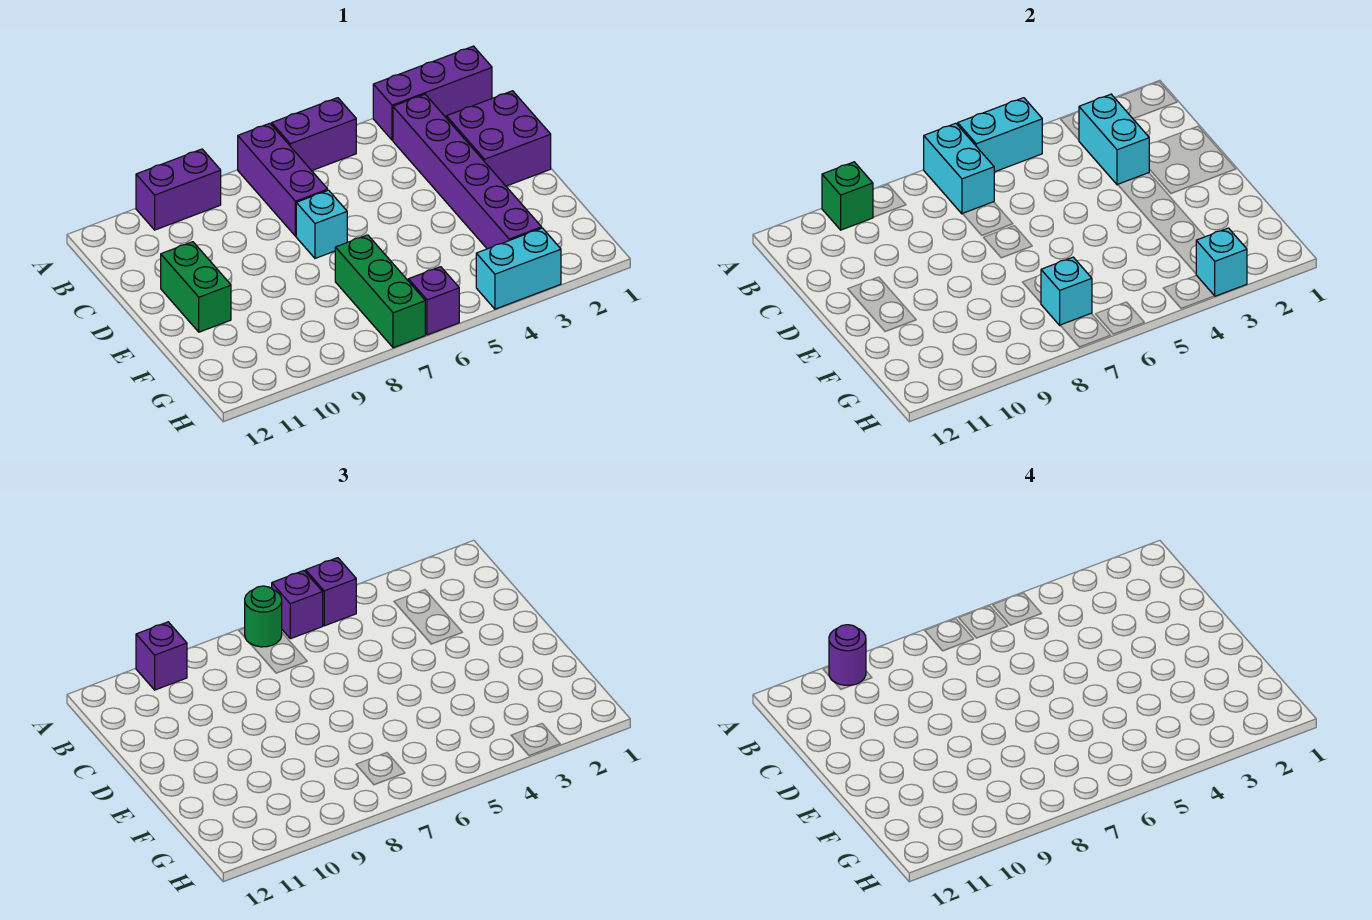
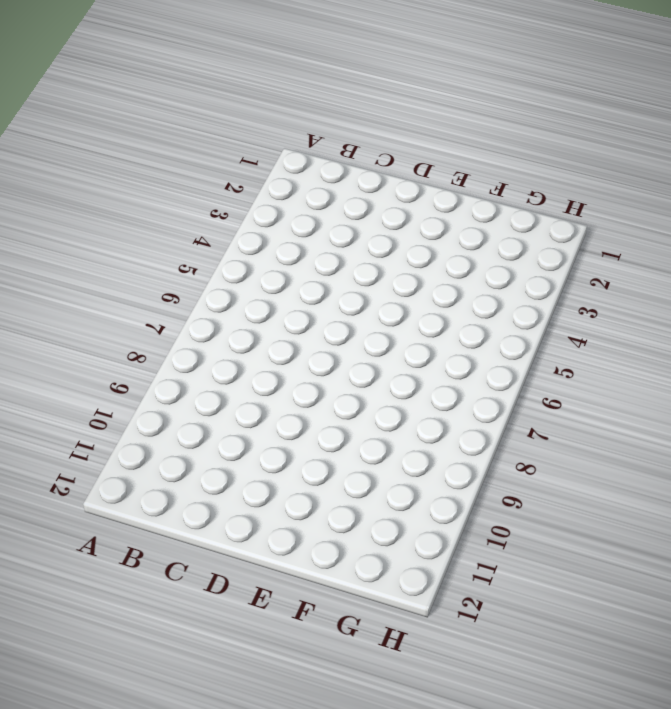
none -> purple 1x3 brick [373,46,492,140]
none -> purple 1x2 brick [272,98,356,171]
none -> purple 1x3 brick [238,123,328,236]

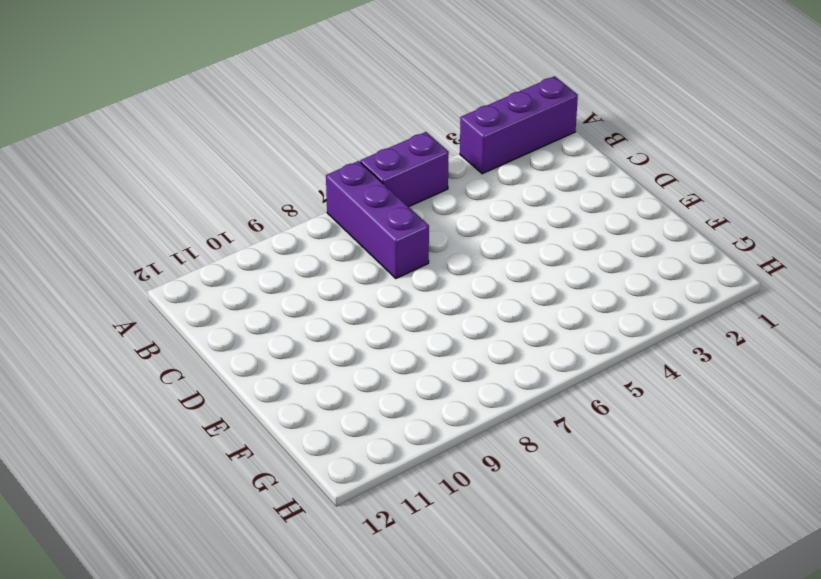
none -> purple 1x2 brick [136,149,221,230]
none -> purple 1x6 brick [393,94,542,249]
none -> purple 2x2 brick [446,91,551,186]

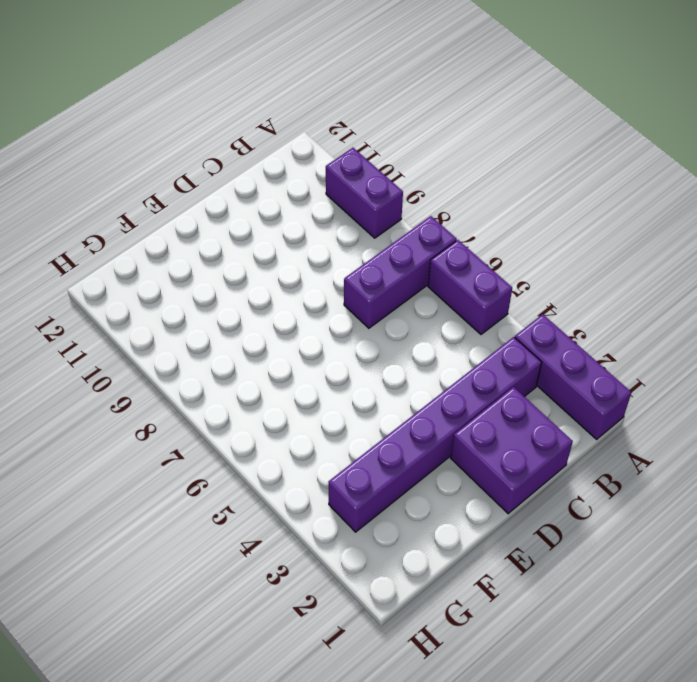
none -> cyan 1x1 brick [296,190,347,258]
none -> green 1x2 brick [161,242,231,332]
none -> green 1x3 brick [335,235,425,348]

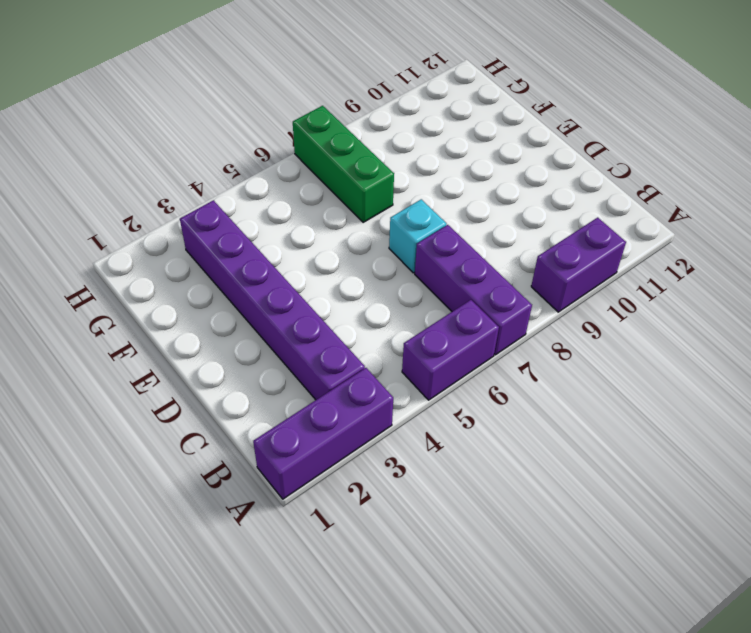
none -> purple 2x2 brick [446,91,551,186]
none -> green 1x2 brick [161,242,231,332]
none -> cyan 1x2 brick [476,228,561,309]

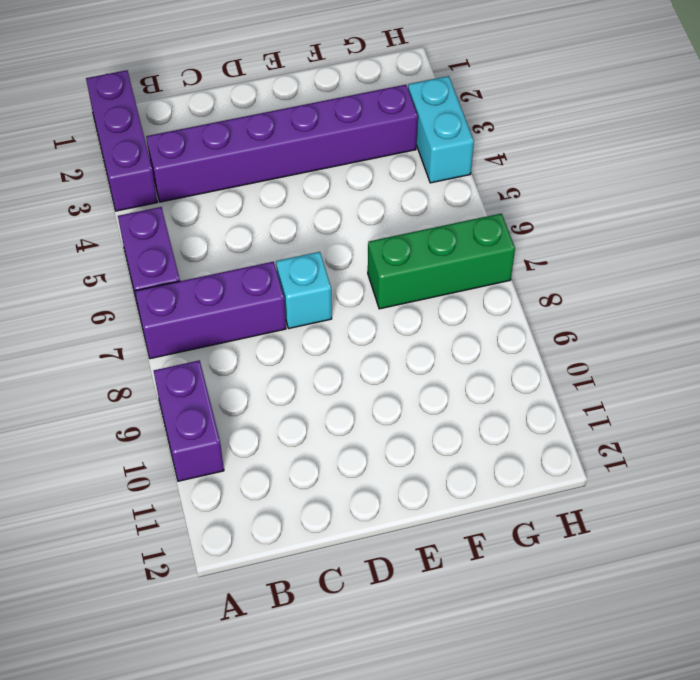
none -> purple 2x2 brick [446,91,551,186]
none -> green 1x2 brick [161,242,231,332]
none -> purple 1x1 brick [408,267,459,335]

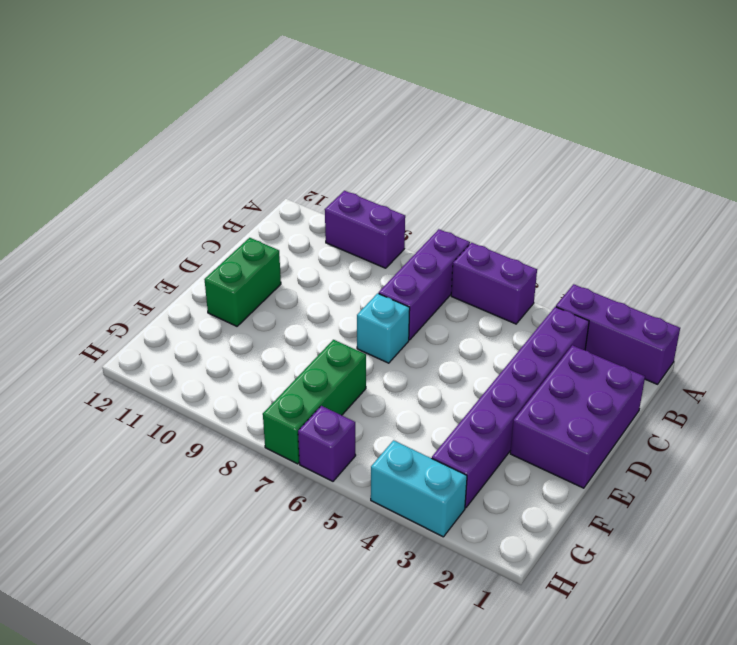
purple 2x3 brick [510,345,645,488] -> purple 2x2 brick [446,91,551,186]
none -> cyan 1x2 brick [958,98,1042,172]
none -> cyan 1x2 brick [924,123,994,214]
none -> green 1x1 brick [822,162,873,230]

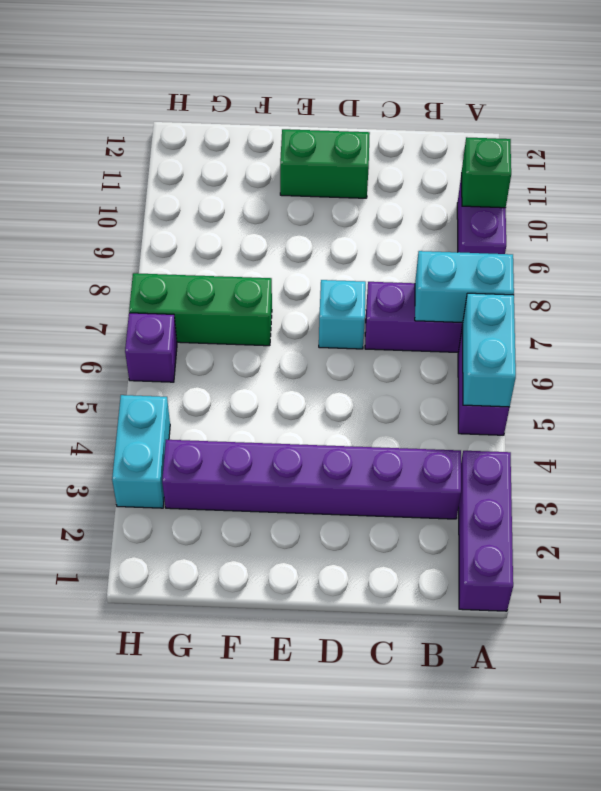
none -> purple 2x2 brick [446,91,551,186]
none -> cyan 1x2 brick [1079,94,1149,185]
none -> cyan 1x1 brick [1041,257,1092,325]

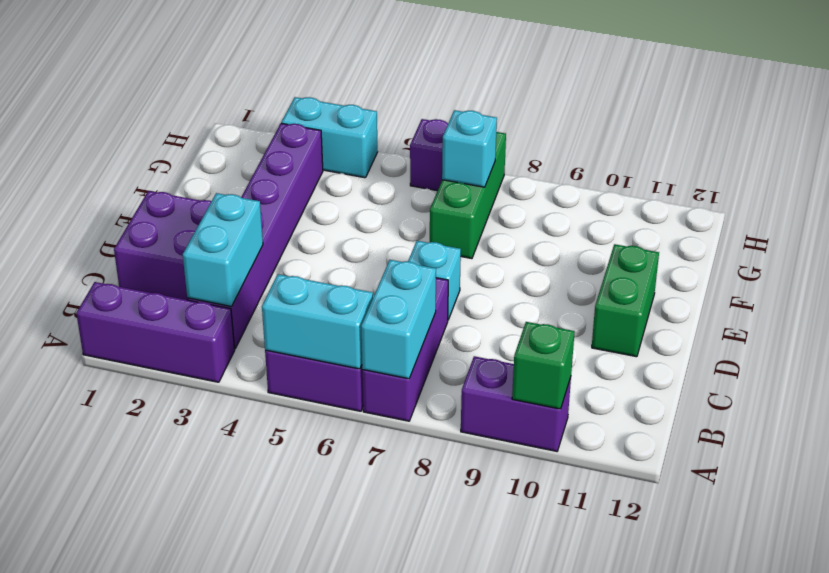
none -> cyan 1x1 brick [1196,228,1247,296]
none -> purple 1x1 brick [306,558,356,626]
none -> purple 1x1 brick [272,571,323,639]

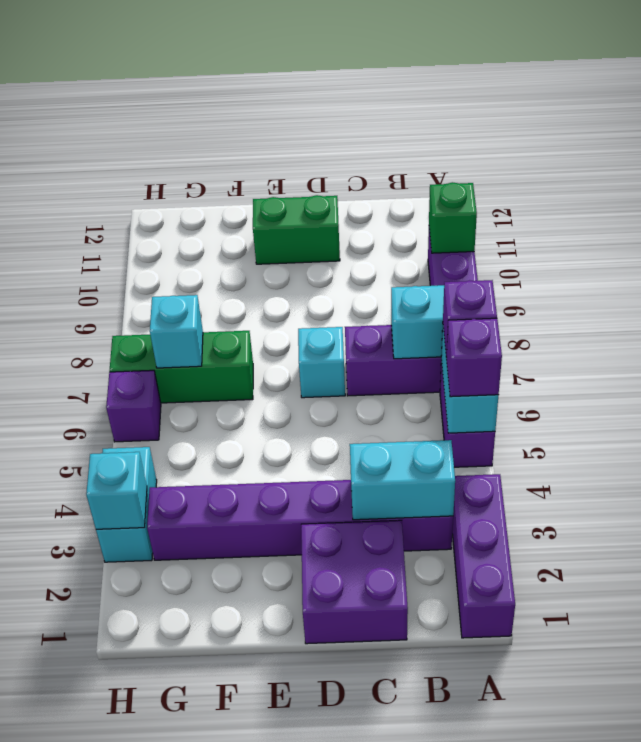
none -> green 1x1 round brick [245,586,282,647]
none -> purple 1x1 brick [136,622,187,690]
none -> purple 1x1 round brick [829,625,866,685]

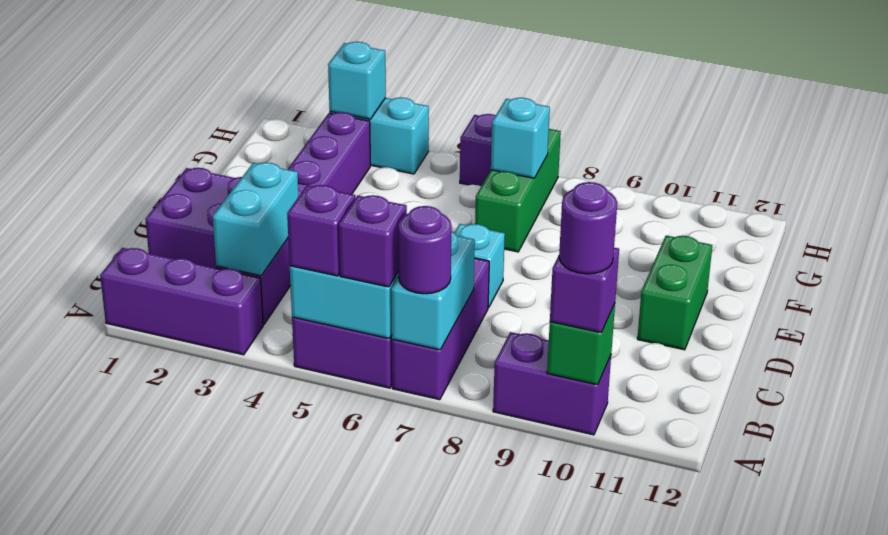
purple 1x1 round brick [399,206,452,294] -> green 1x1 round brick [245,586,282,647]

